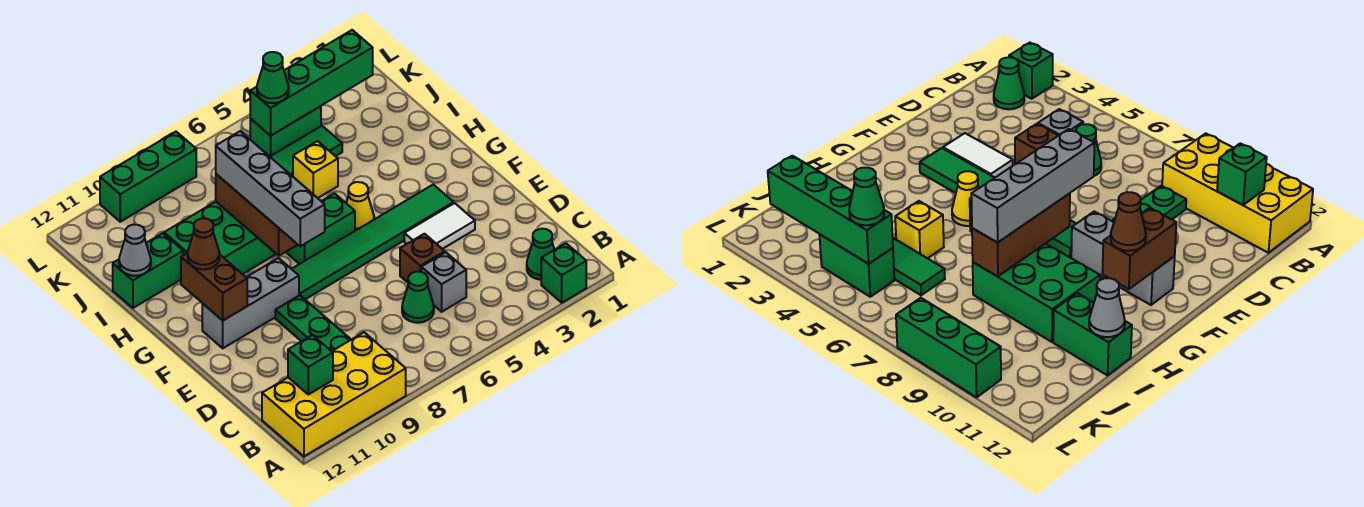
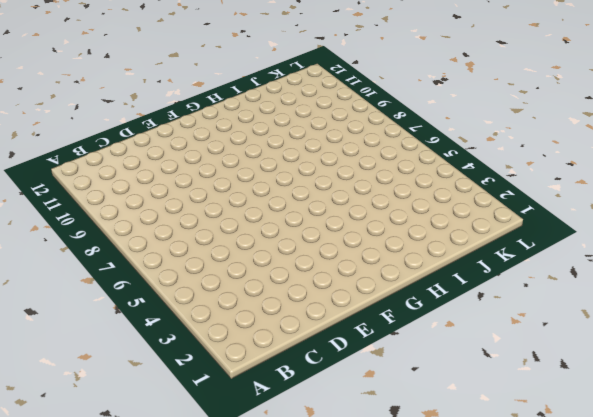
none -> green 1x1 brick [541,243,586,303]
none -> yellow 2x4 brick [262,332,406,456]
none -> green 1x1 cone [527,229,554,280]

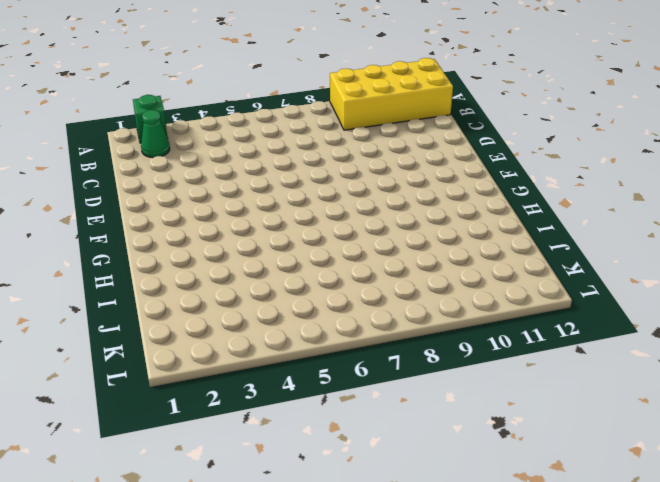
none -> grey 1x1 brick [421,252,466,312]
none -> green 1x1 cone [402,272,434,323]
none -> green 1x3 plate [275,295,351,351]

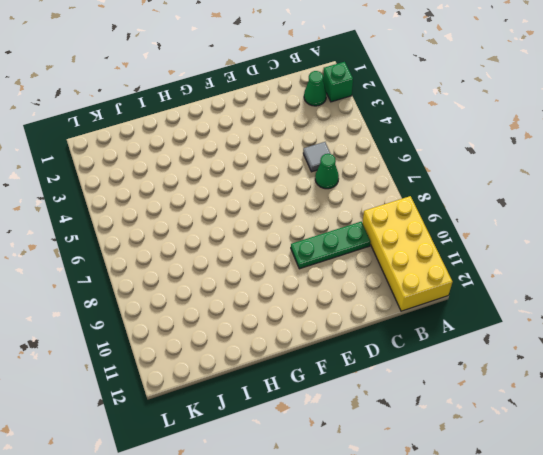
grey 1x1 tile [303,142,331,172] -> grey 1x1 brick [421,252,466,312]
none -> brown 1x1 brick [400,234,445,282]
none -> white 1x2 tile [404,203,475,249]
none -> green 1x6 tile [292,185,454,299]

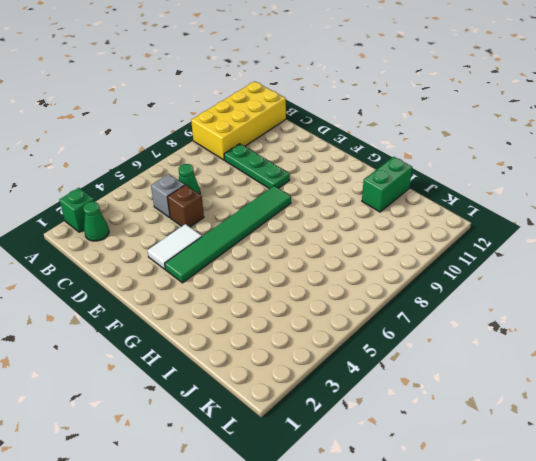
none -> grey 1x3 brick [202,258,299,348]
none -> yellow 1x1 cone [346,182,374,231]
none -> green 1x2 brick [286,194,355,264]

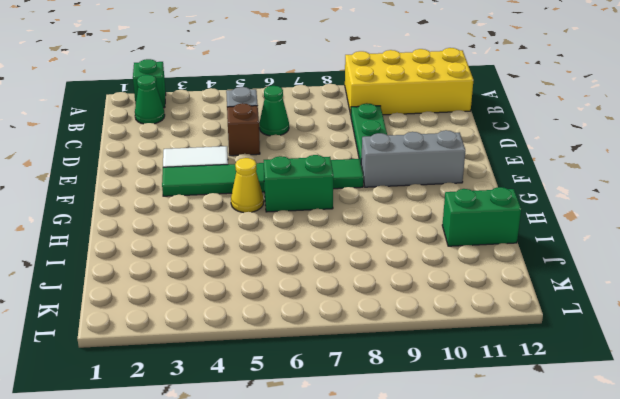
none -> green 2x3 brick [164,202,276,274]
none -> yellow 1x1 brick [293,141,338,198]
none -> green 1x3 tile [270,126,342,176]

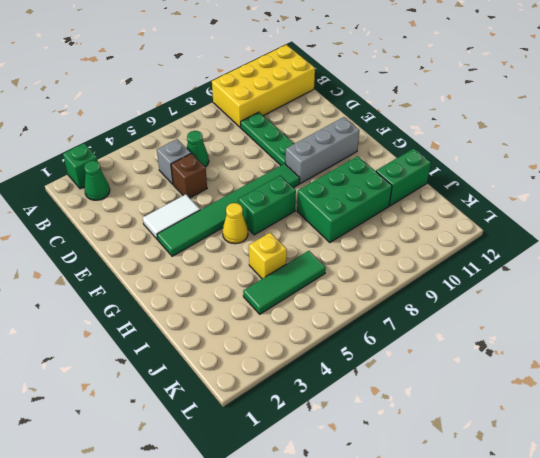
none -> green 1x2 brick [250,106,321,156]
none -> green 1x3 brick [100,132,196,222]
none -> green 1x1 brick [288,335,333,394]

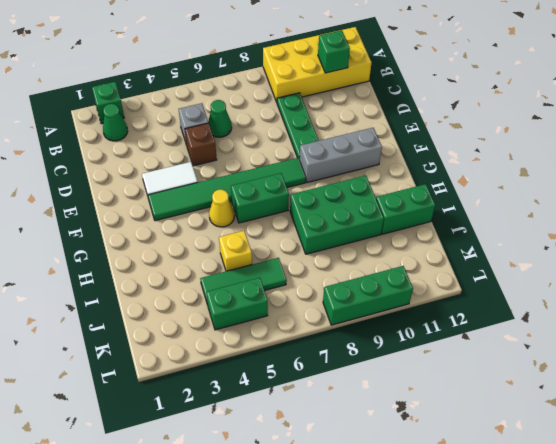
none -> brown 1x2 brick [181,253,247,320]
none -> brown 1x3 brick [216,174,298,256]
none -> grey 1x1 cone [119,225,151,276]

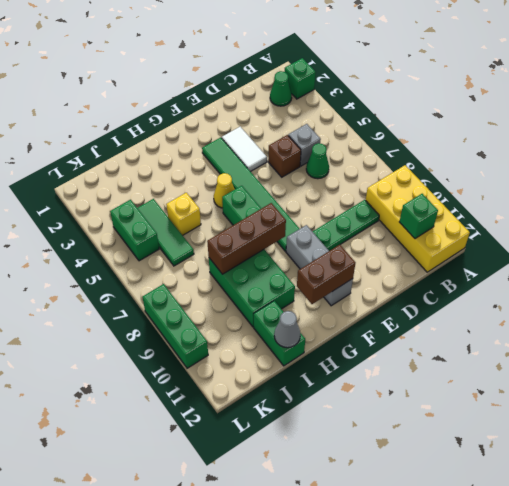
none -> green 1x4 brick [250,30,373,136]
none -> grey 1x4 brick [216,131,325,246]
none -> brown 1x1 cone [188,218,219,269]

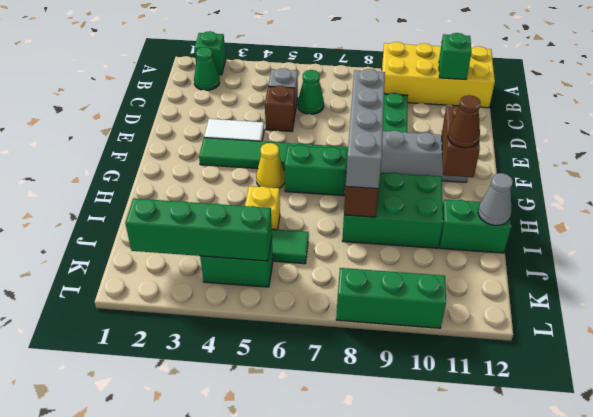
none -> green 1x1 cone [257,52,289,103]

